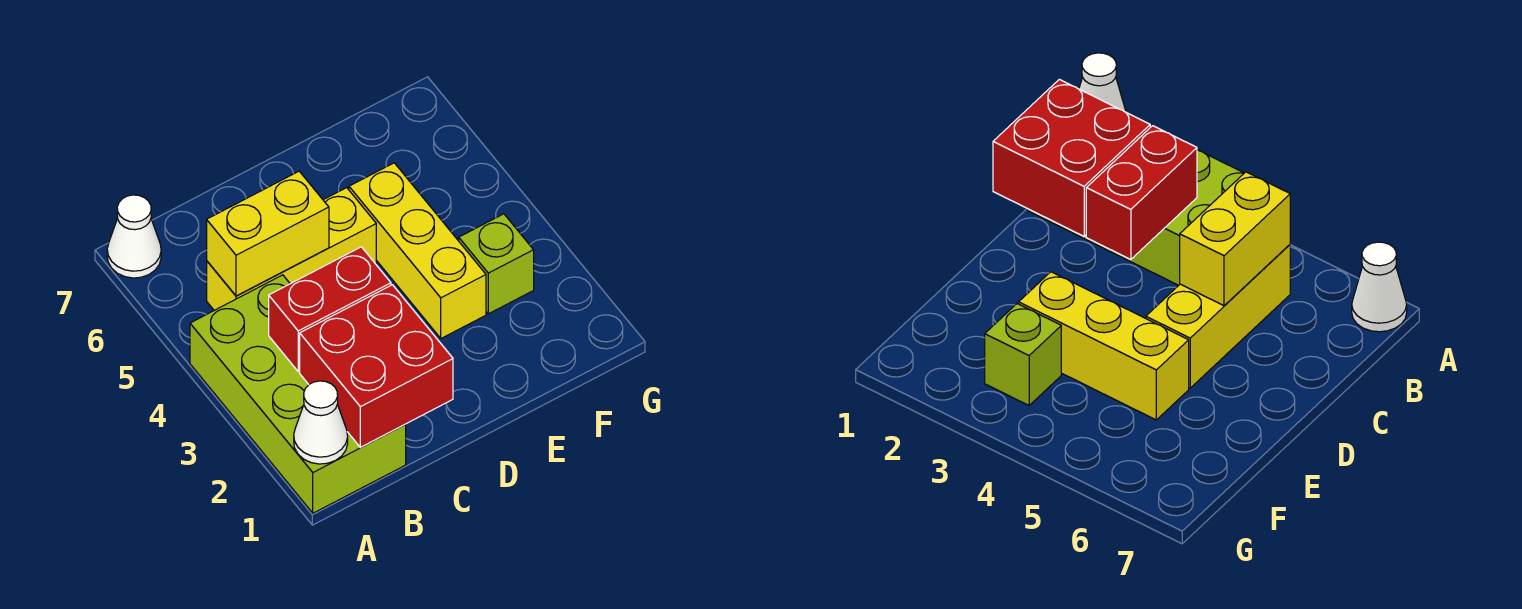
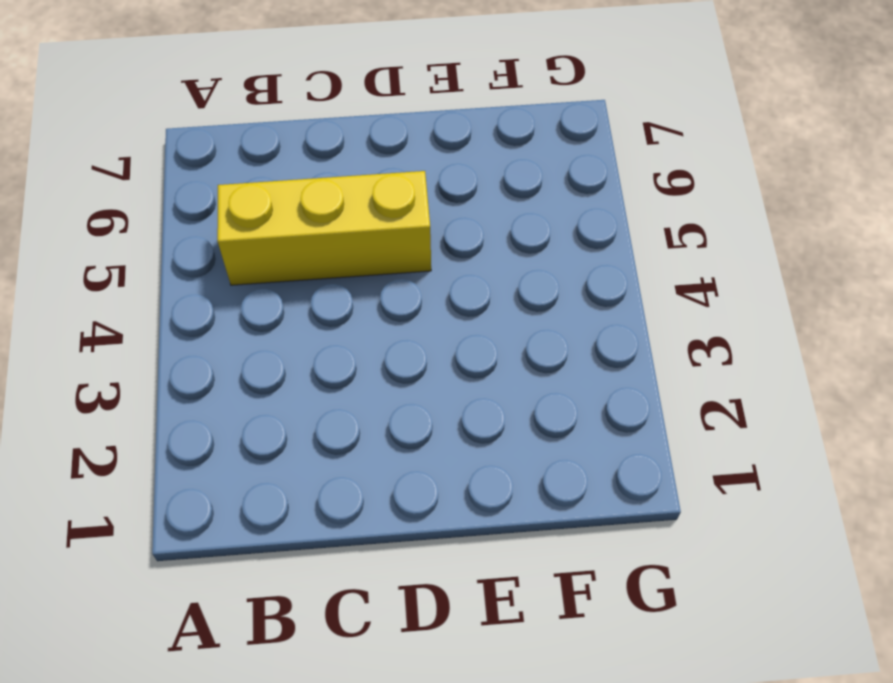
none -> lime 2x4 brick [190,275,406,513]
none -> white 1x1 cone [107,195,161,278]

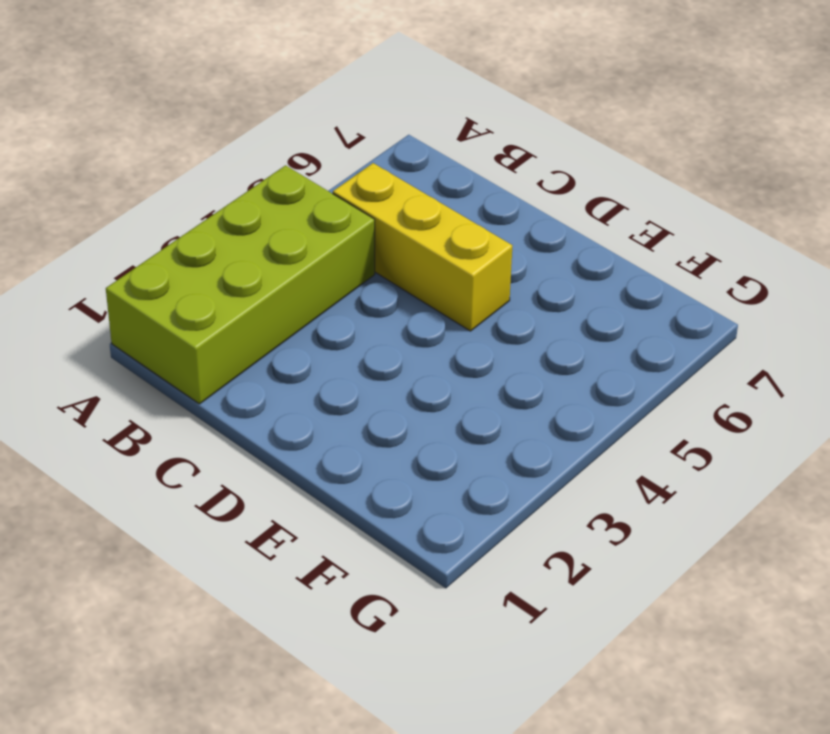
none -> white 1x1 cone [107,195,161,278]
none -> yellow 1x3 brick [349,163,486,338]

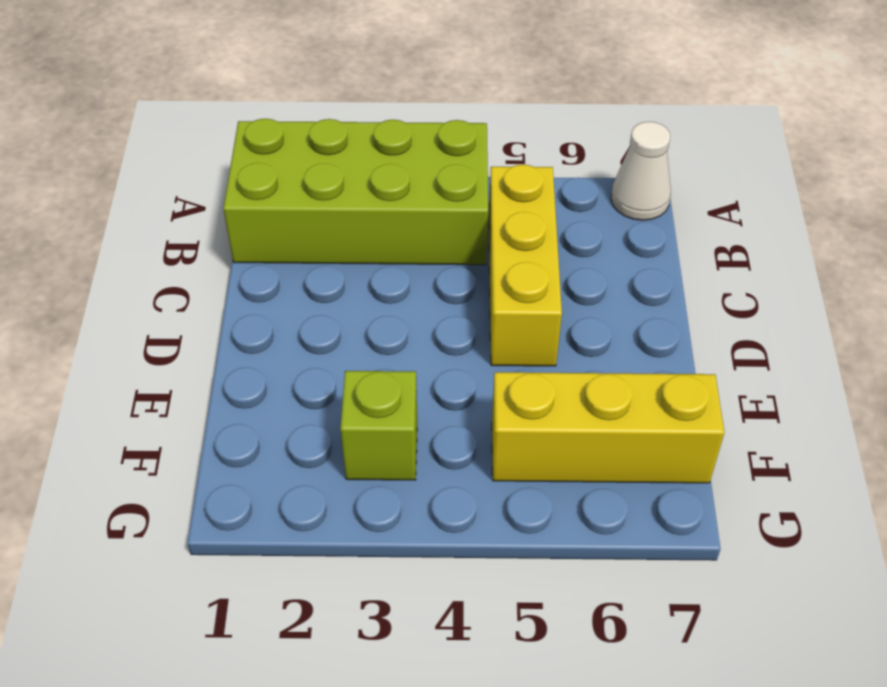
yellow 1x3 brick [492,372,724,483] -> yellow 1x3 brick moved to [349,163,486,338]
none -> white 1x1 cone [294,381,348,464]
none -> red 2x2 brick [300,285,453,447]

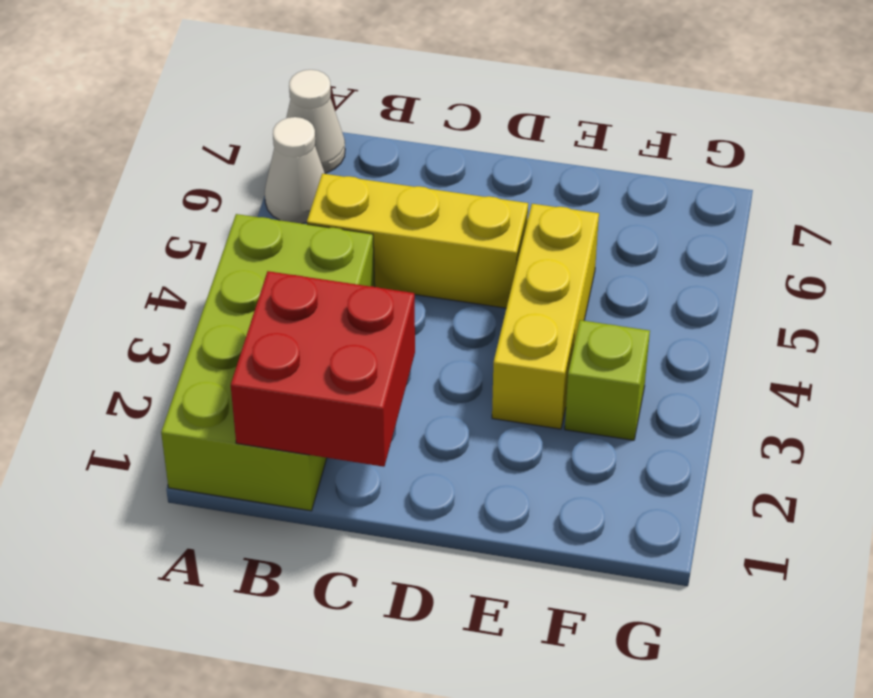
white 1x1 cone [265,117,325,224] -> white 1x1 cone moved to [294,381,348,464]
none -> red 1x2 brick [269,247,391,372]
none -> yellow 1x2 brick [207,171,329,296]

